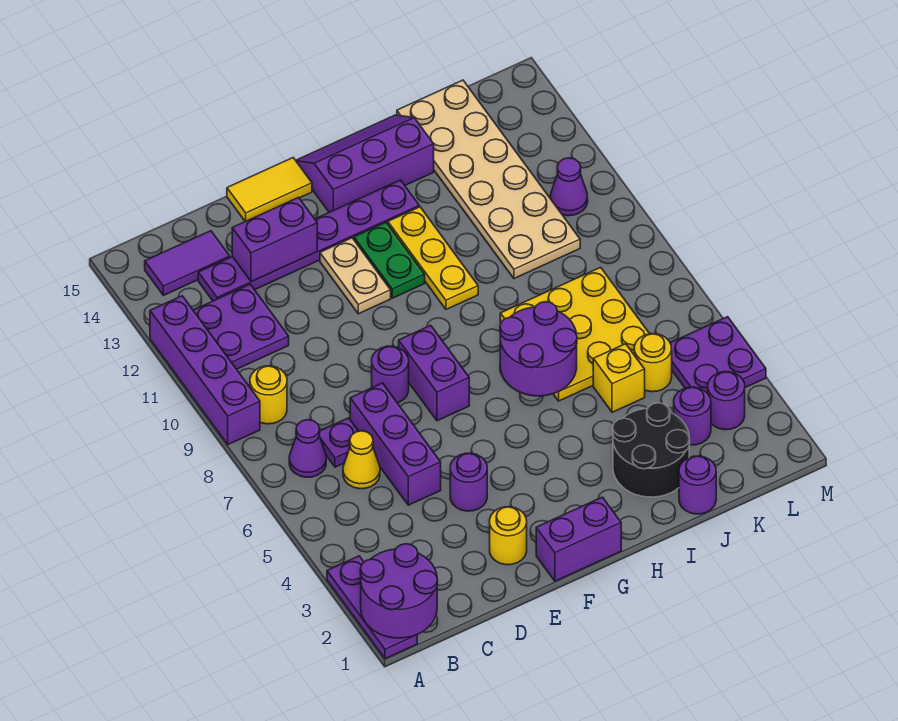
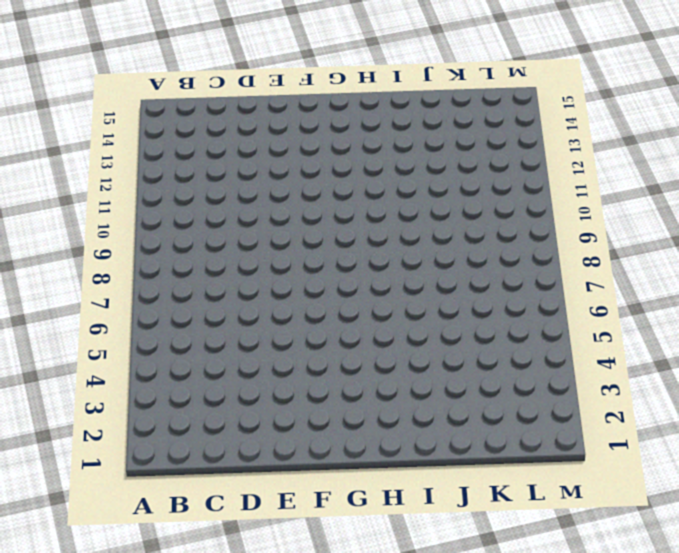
none -> purple 1x3 plate [327,556,417,659]
none -> purple 1x4 brick [150,296,260,445]
none -> purple 1x1 cone [289,420,326,477]
none -> yellow 1x1 round brick [250,366,287,424]

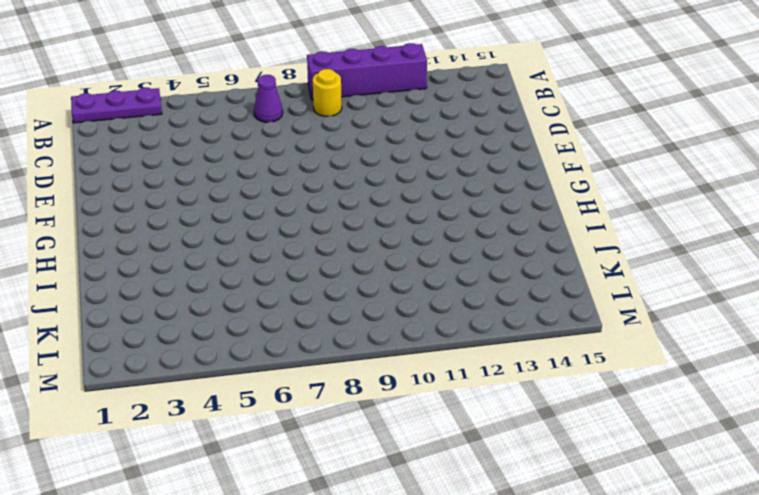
none -> purple 2x2 plate [193,284,289,369]
none -> purple 1x2 tile [145,231,230,295]
none -> yellow 1x1 cone [343,431,380,489]
none -> purple 1x1 plate [319,418,358,467]

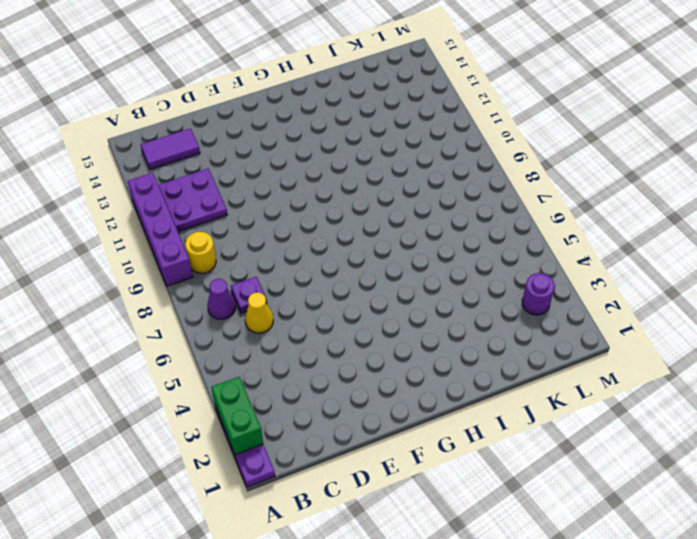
green 1x2 brick [211,377,263,455] -> purple 2x2 round brick [360,544,438,638]
none -> purple 1x6 plate [198,180,419,301]
none -> purple 1x3 brick [350,383,441,505]
none -> yellow 1x1 round brick [490,507,527,565]
none -> purple 1x1 round brick [450,453,487,511]

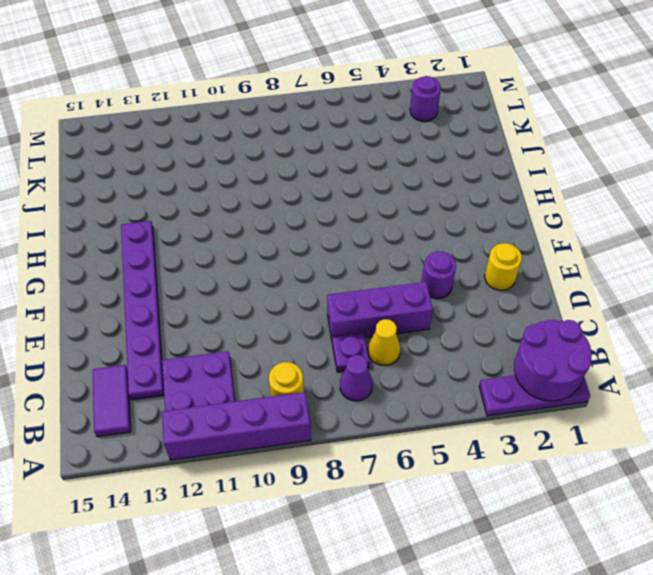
none -> purple 1x1 round brick [372,346,409,403]
none -> yellow 1x2 tile [227,158,312,222]
none -> purple 1x2 brick [536,497,621,581]
none -> purple 1x2 brick [399,325,469,421]

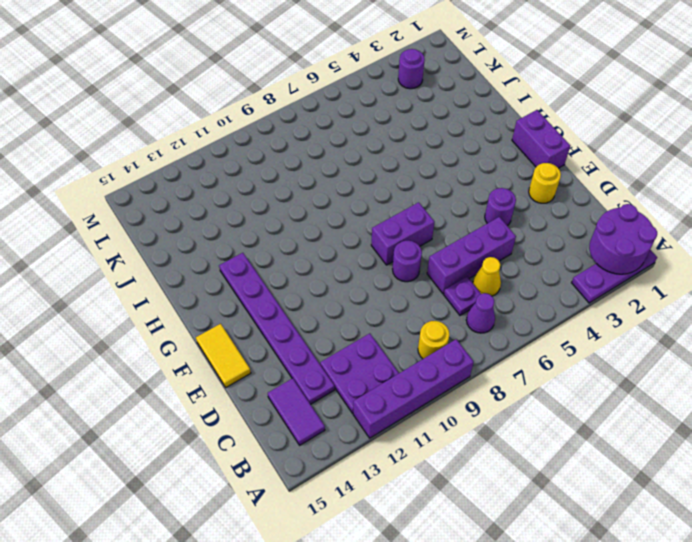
none -> tan 1x2 plate [320,238,391,314]
none -> green 1x2 plate [354,222,425,298]
none -> purple 2x3 slope [296,115,434,212]
none -> yellow 1x3 plate [388,207,478,309]

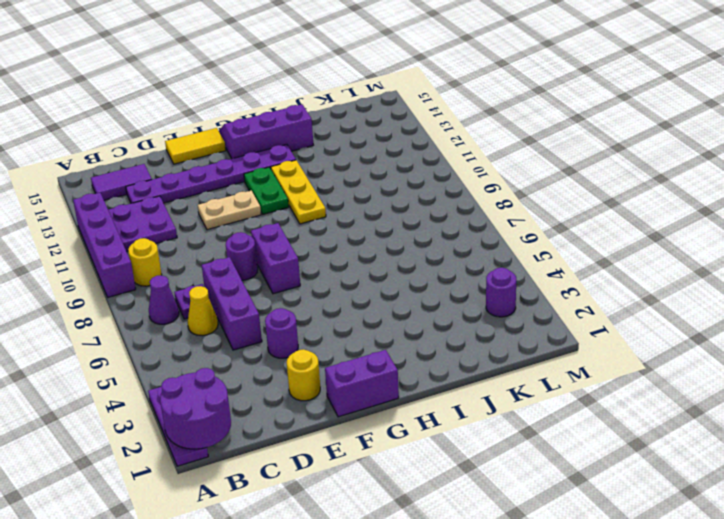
tan 1x2 plate [198,191,261,230] -> tan 1x2 plate turned to [320,238,391,314]
none -> black 2x2 round brick [613,403,690,497]
none -> yellow 3x3 plate [500,267,649,401]
none -> purple 1x1 round brick [679,456,716,514]
none -> yellow 1x1 brick [593,344,645,412]

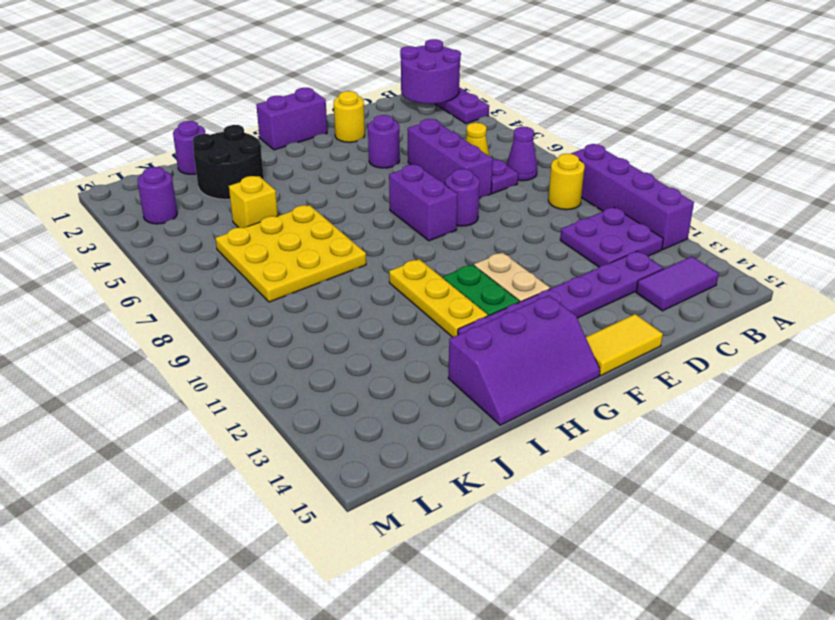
none -> tan 2x6 plate [397,80,580,279]
none -> purple 1x1 round brick [674,387,711,445]
none -> yellow 1x1 round brick [634,334,672,392]
none -> purple 2x2 plate [670,317,766,393]

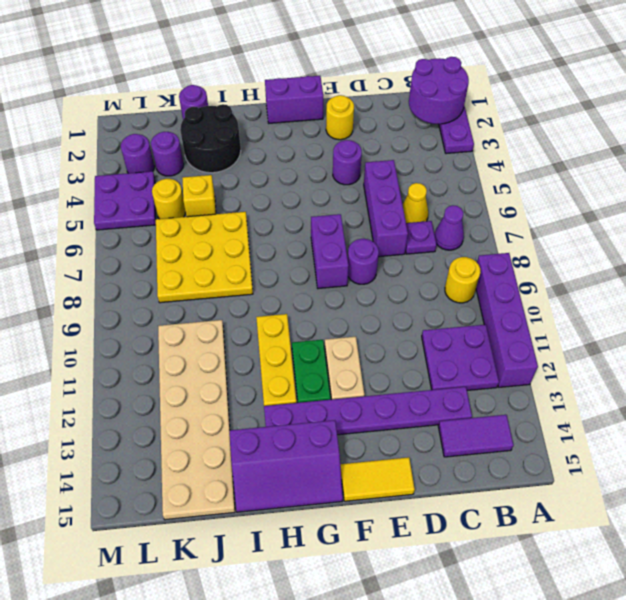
none -> purple 1x1 cone [550,158,588,216]
none -> purple 1x2 brick [232,198,317,282]
none -> purple 2x2 round brick [500,302,577,396]

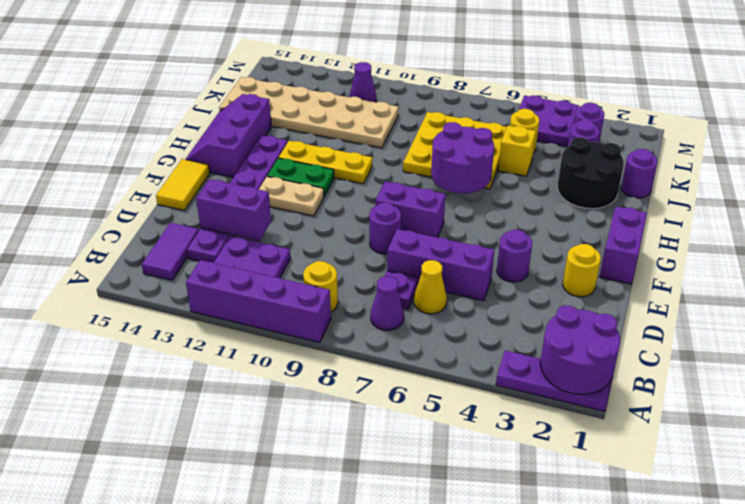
purple 1x2 brick [196,179,271,241] -> purple 1x2 brick turned to [232,198,317,282]

